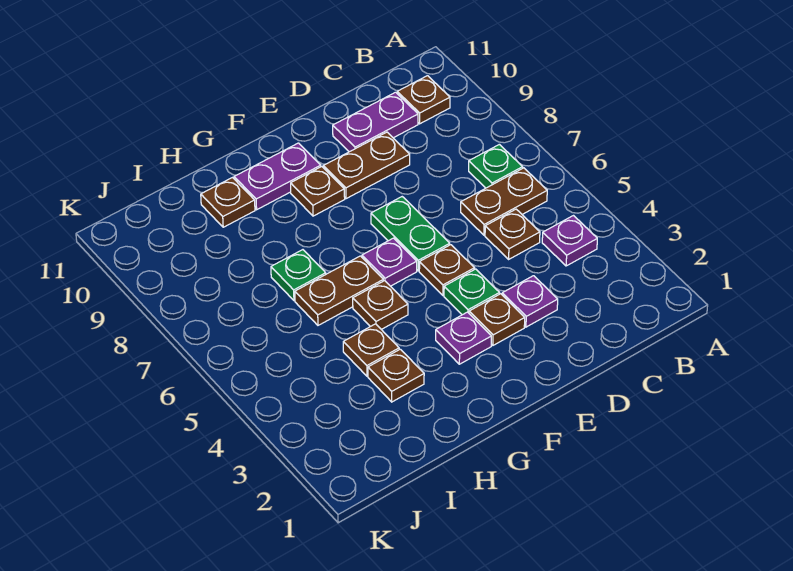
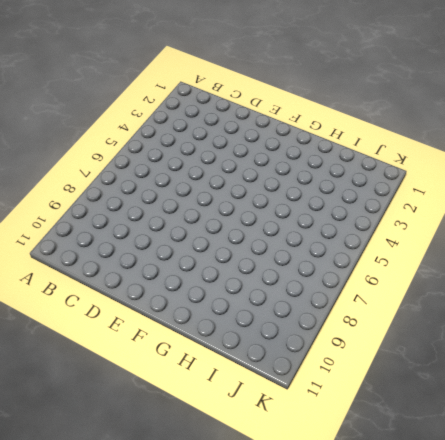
none -> purple 1x1 plate [542,216,597,266]
none -> brown 1x2 plate [461,168,547,235]
none -> green 1x1 plate [469,144,523,188]

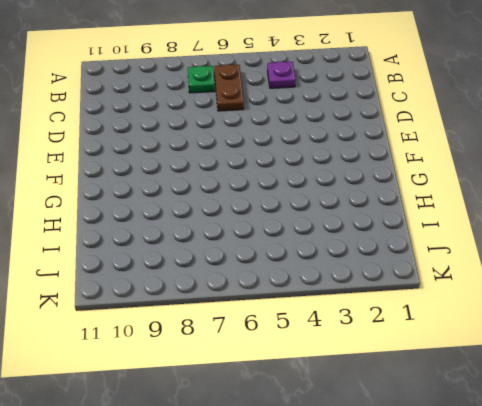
none -> brown 1x1 plate [397,76,450,124]
none -> brown 1x1 plate [485,209,540,259]
none -> purple 1x2 plate [333,92,418,152]

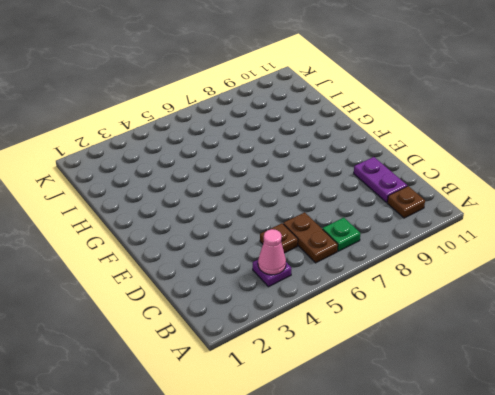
pink 1x1 cone [258,229,286,275] -> none
none -> purple 1x1 plate [502,276,558,327]
none -> brown 1x2 plate [323,132,410,199]
none -> brown 1x1 plate [469,294,525,345]

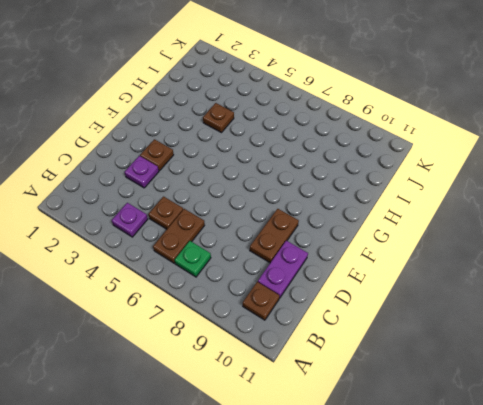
none -> green 1x1 plate [444,269,499,315]
none -> brown 1x1 plate [419,245,475,295]
none -> green 1x2 plate [371,197,450,271]

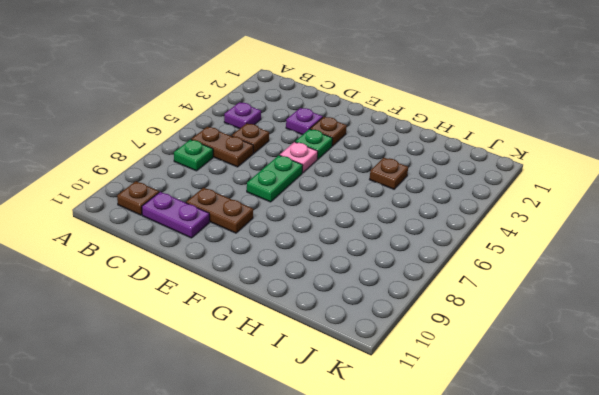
pink 1x1 plate [280,142,318,173] -> brown 1x1 plate [419,245,475,295]
none -> purple 1x1 plate [436,312,491,364]
none -> purple 1x1 plate [362,238,417,286]
none -> brown 1x1 plate [291,167,345,216]

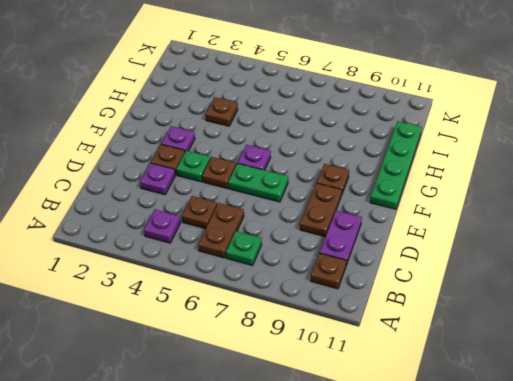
green 1x4 plate [370,121,422,209] -> none
none -> purple 1x2 plate [234,143,321,210]
none -> brown 1x1 plate [353,281,408,329]
none -> brown 1x2 plate [295,256,383,325]

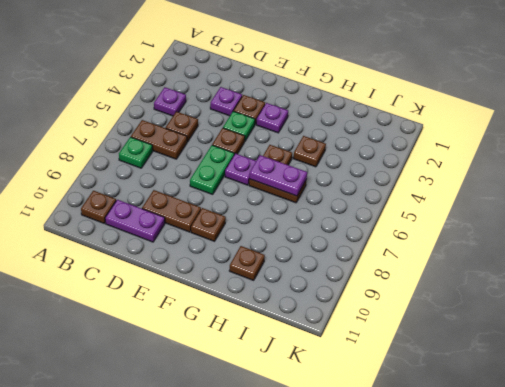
purple 1x2 plate [249,155,307,196] -> purple 1x2 plate moved to [234,143,321,210]
none -> brown 1x1 plate [368,349,424,402]
none -> green 1x1 plate [271,250,326,300]

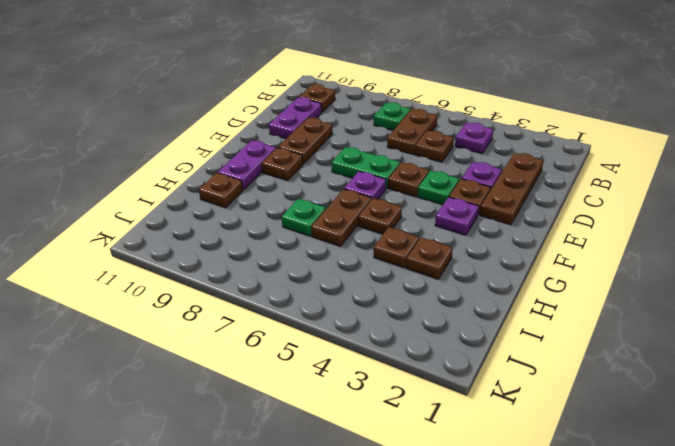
brown 1x3 plate [480,153,543,225] -> none

